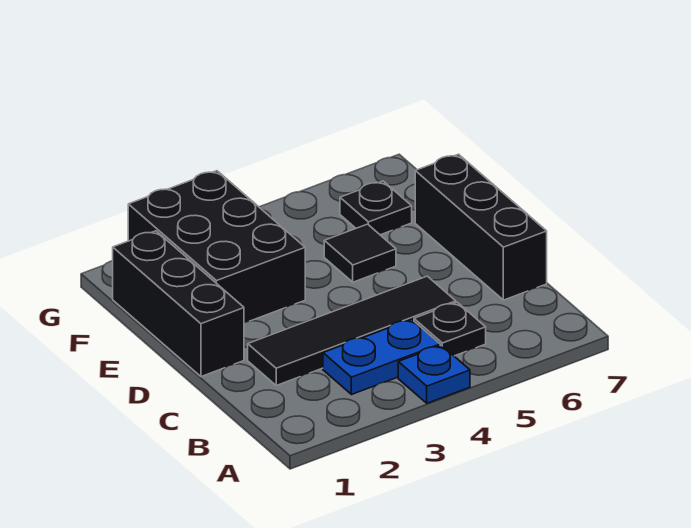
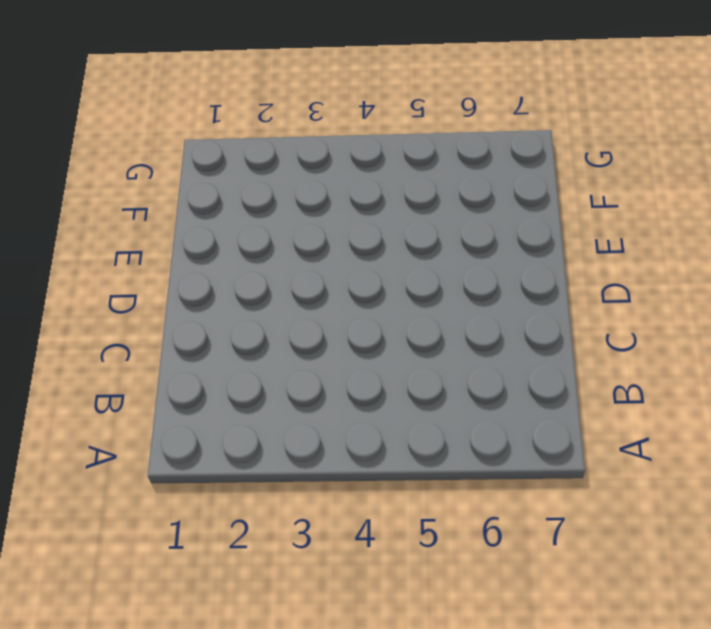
none -> blue 1x1 plate [398,345,470,403]
none -> blue 1x2 plate [323,319,440,395]

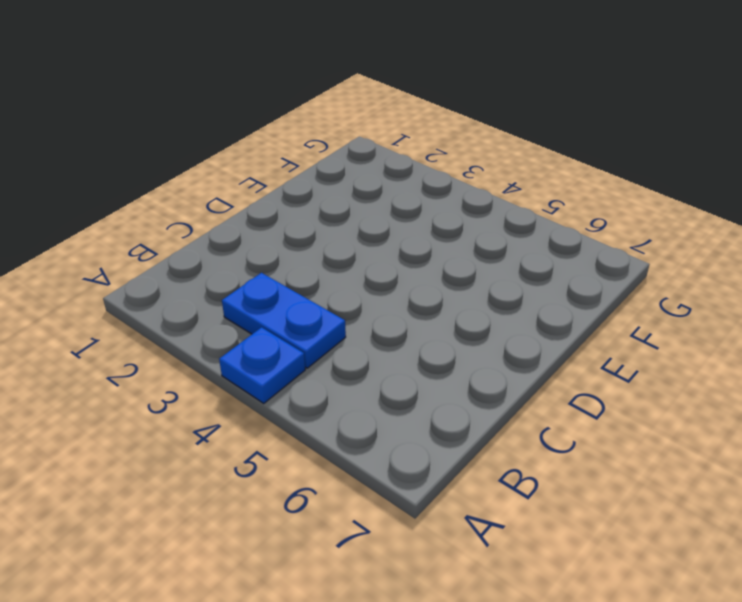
none -> black 1x1 plate [414,302,486,356]
none -> black 1x4 tile [248,276,456,385]

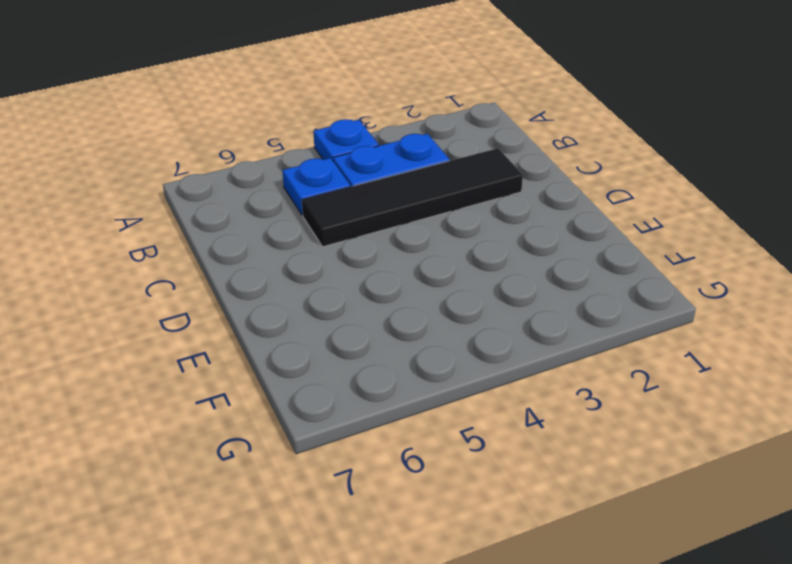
blue 1x1 plate [282,158,350,215] -> black 1x1 plate [414,302,486,356]
none -> black 1x3 brick [415,154,547,300]
none -> black 1x3 brick [113,231,244,377]

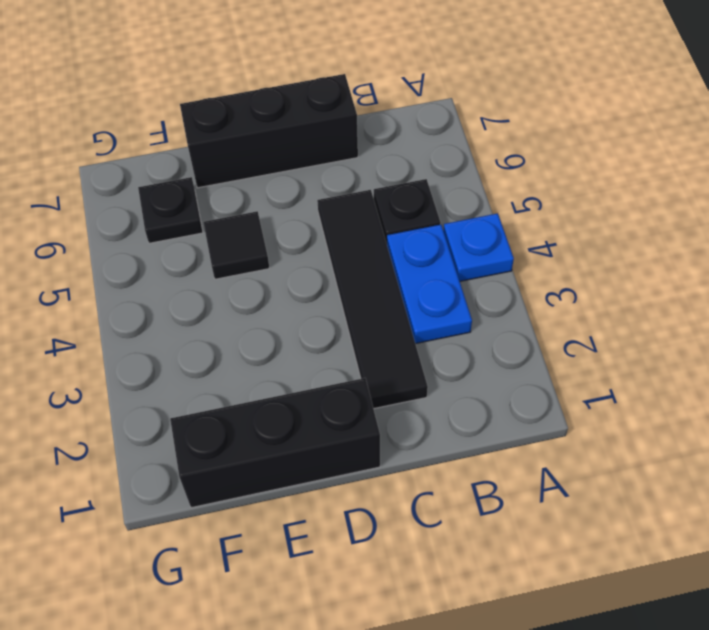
none -> black 2x3 brick [128,171,305,323]

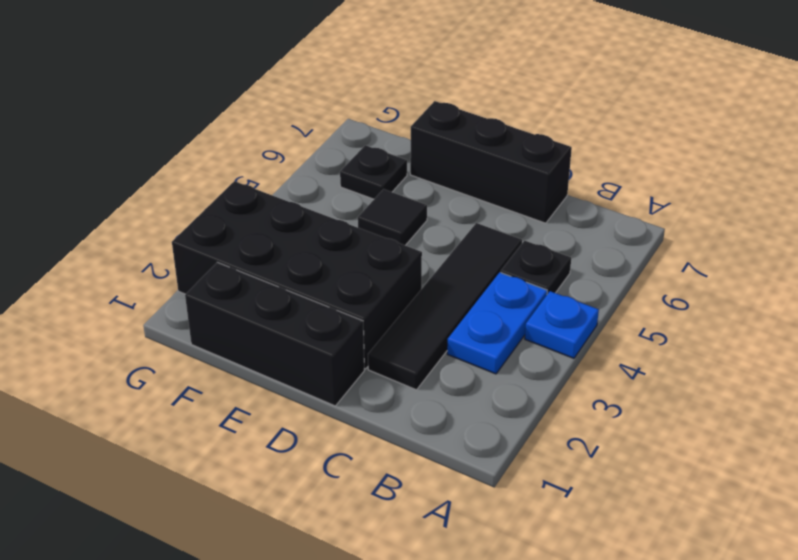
black 2x4 brick [172,181,422,369] -> black 2x3 brick [128,171,305,323]

